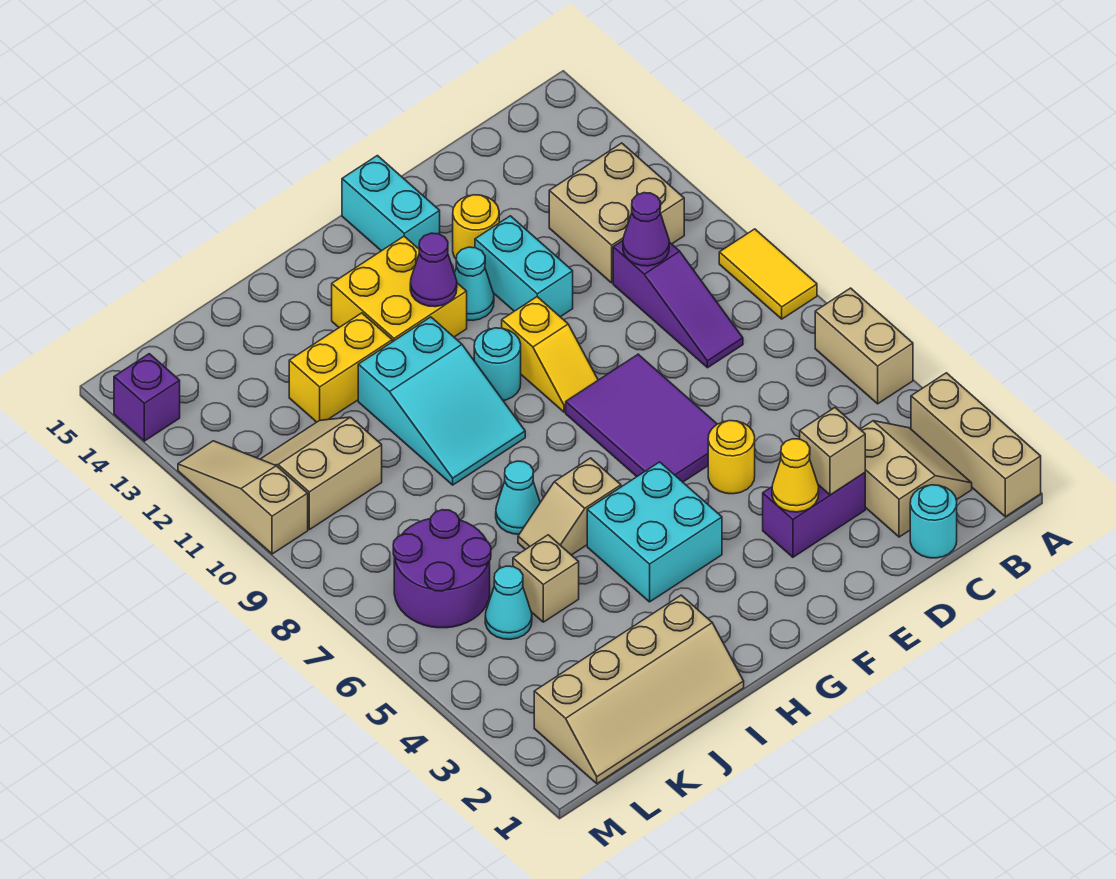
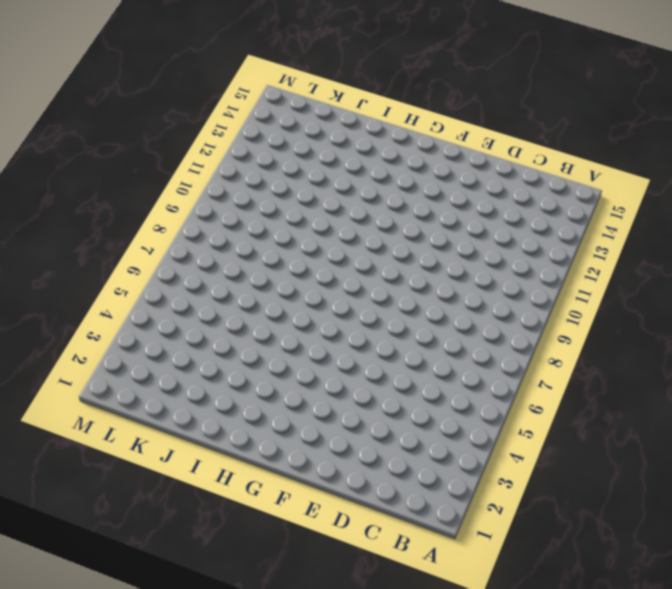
none -> tan 1x3 brick [911,373,1041,517]
none -> tan 1x2 brick [815,288,913,404]
none -> yellow 1x2 tile [719,229,817,319]
none -> tan 2x2 slope [860,421,972,537]

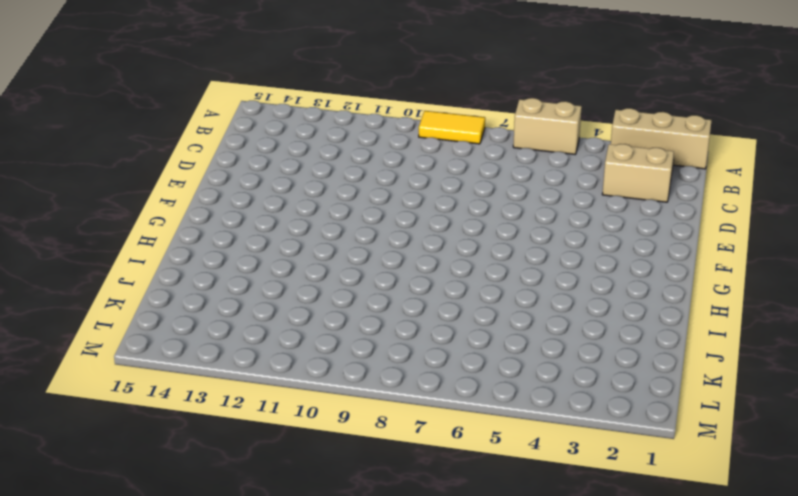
none -> tan 2x2 brick [549,143,684,283]
none -> cyan 1x1 round brick [910,485,957,558]
none -> purple 1x3 slope [613,241,743,368]
none -> purple 1x2 brick [763,473,865,557]

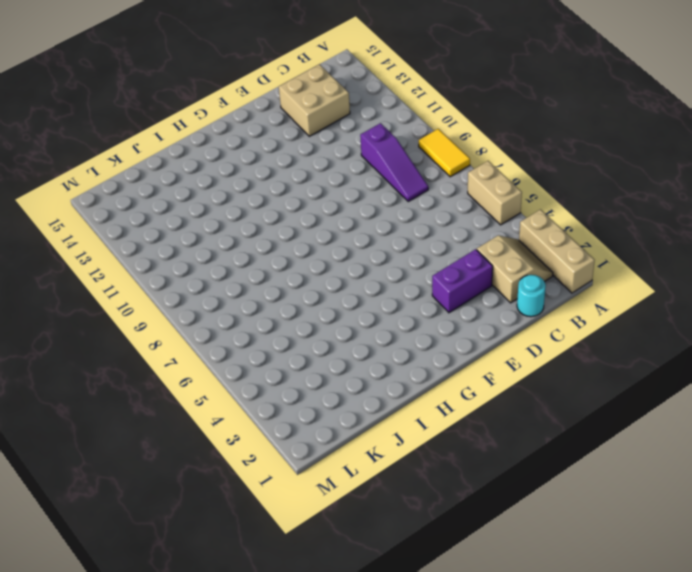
tan 2x2 brick [279,64,350,136] -> tan 2x2 brick moved to [549,143,684,283]
none -> yellow 1x1 round brick [708,421,755,494]
none -> purple 2x3 tile [566,354,717,482]
none -> cyan 1x2 brick [475,216,573,317]
none -> yellow 1x1 round brick [453,195,499,259]

